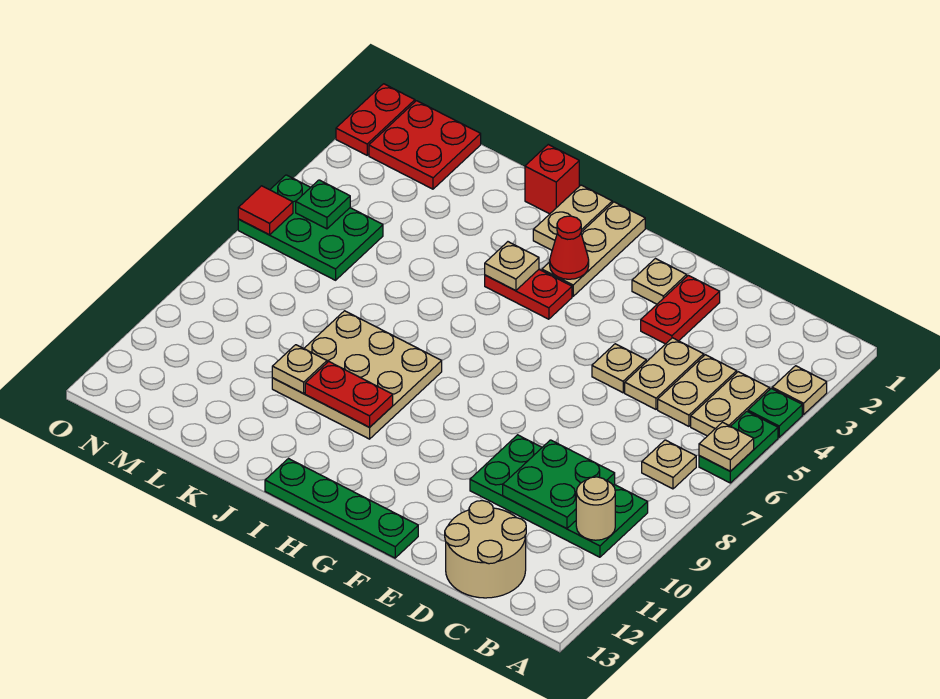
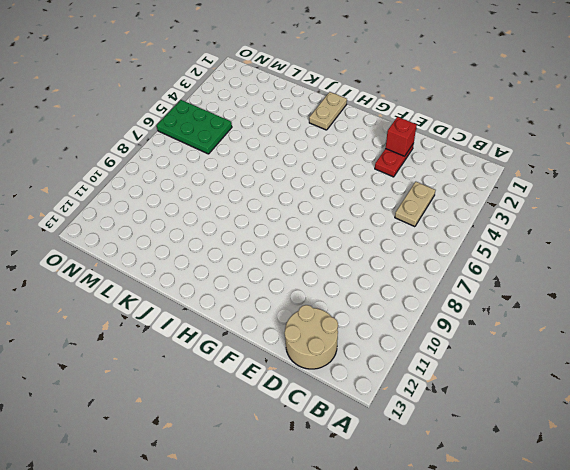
red 1x1 brick [386,117,417,156] -> red 1x1 brick moved to [525,145,579,214]
none -> tan 1x1 plate [772,366,827,415]
none -> green 1x1 plate [748,389,802,437]
none -> green 1x2 plate [699,411,778,483]
none -> tan 1x2 plate [691,372,770,436]

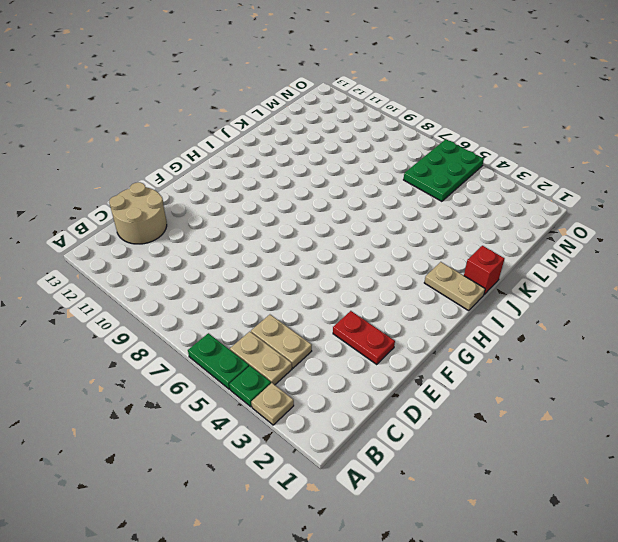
none -> tan 1x1 plate [642,440,696,489]
none -> green 2x4 plate [470,435,648,557]
none -> tan 1x2 plate [625,338,704,409]
none -> tan 1x1 plate [592,344,646,393]

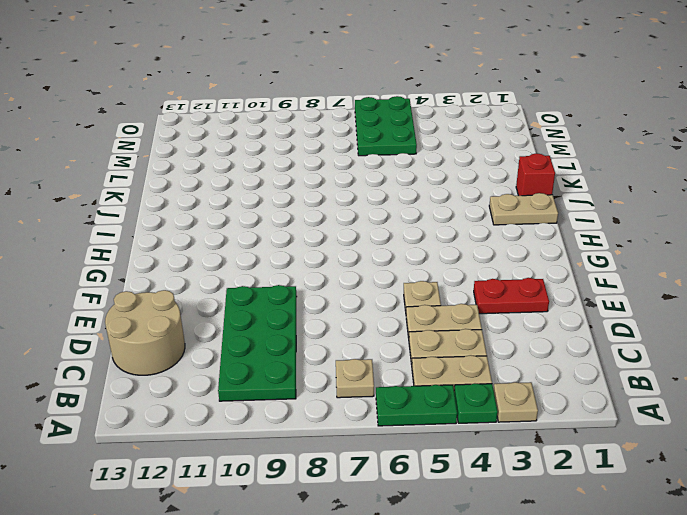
none -> tan 1x1 plate [632,259,687,304]
none -> green 1x4 plate [265,459,418,558]
none -> tan 1x3 plate [542,202,645,296]
none -> red 1x2 plate [485,270,572,319]

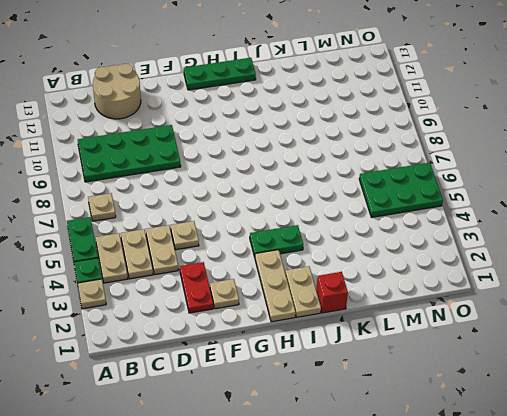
green 1x3 plate [184,58,256,90] -> green 1x4 plate [265,459,418,558]
green 1x2 plate [250,225,303,257] -> red 1x2 plate [485,270,572,319]
none -> tan 3x3 plate [272,311,442,439]
none -> red 2x2 plate [369,101,481,189]
none -> red 1x2 plate [336,84,415,155]
none -> tan 1x1 plate [699,422,754,471]

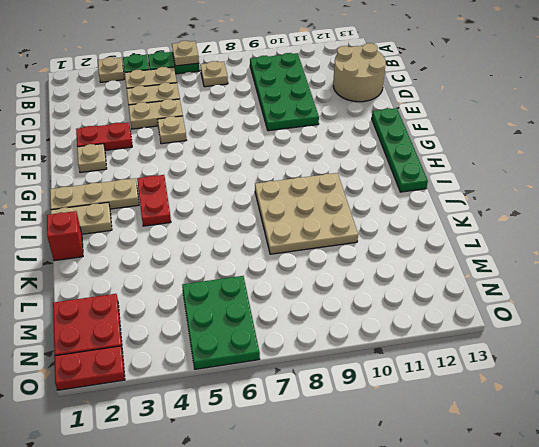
none -> tan 1x1 round brick [576,477,615,540]
none -> green 2x2 plate [503,440,615,528]
none -> red 1x1 cone [550,216,589,279]
none -> tan 1x1 plate [485,242,539,290]

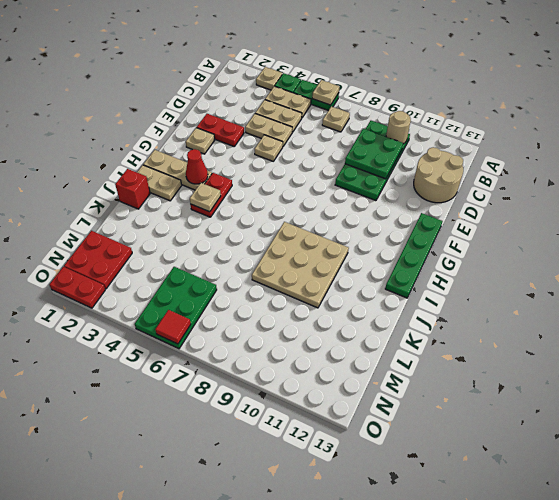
none -> red 1x2 plate [305,361,393,427]
none -> tan 1x1 plate [272,345,327,394]
none -> green 1x1 plate [296,180,350,229]

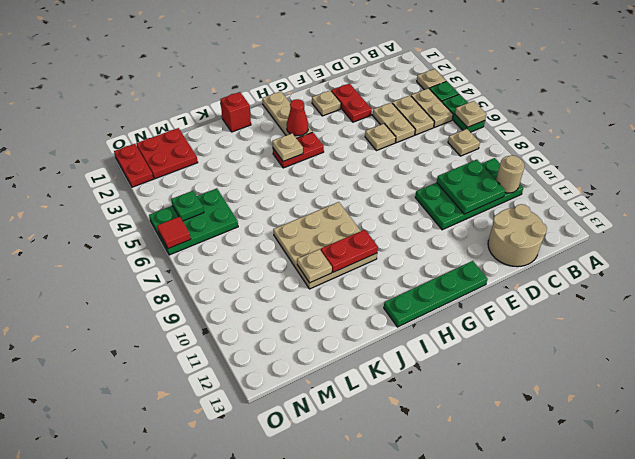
none -> tan 1x2 plate [533,185,612,250]

